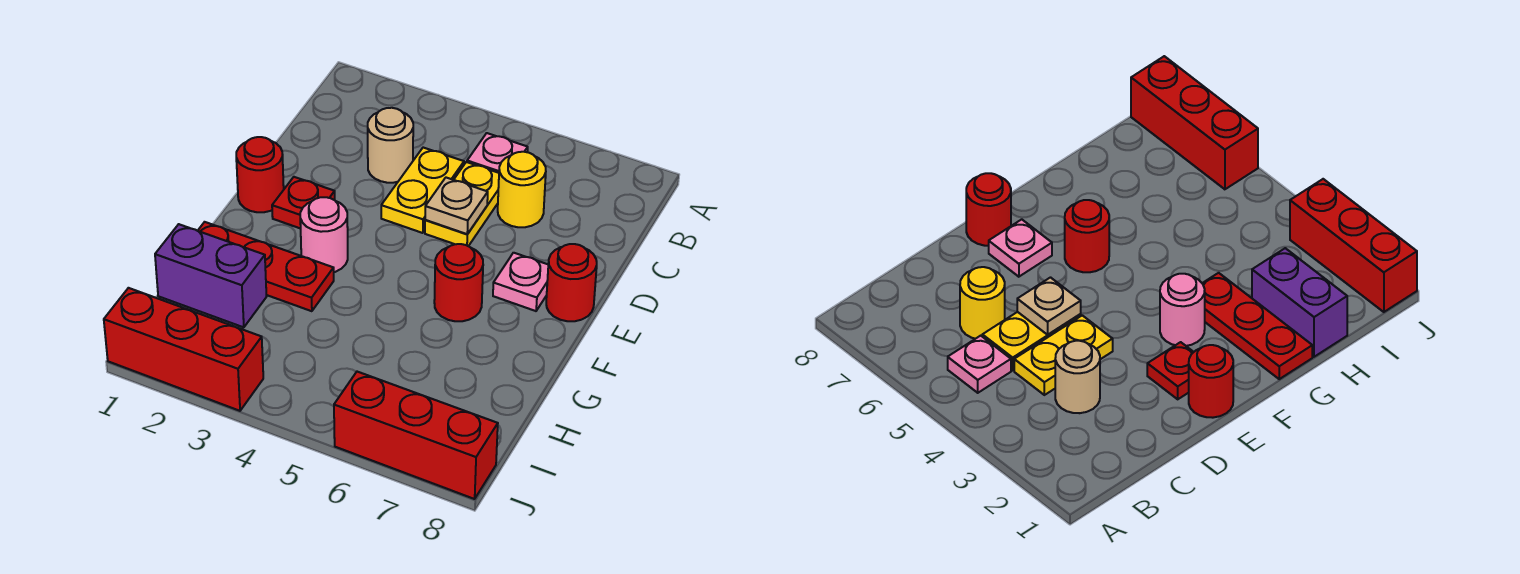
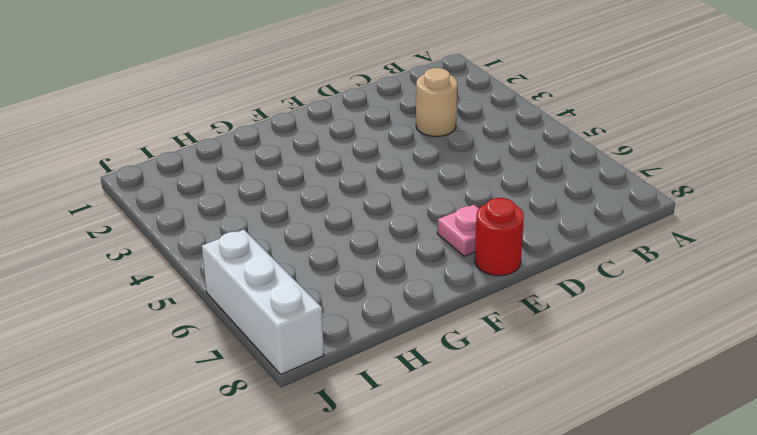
white 1x3 brick [202,230,324,374] -> red 1x3 brick [334,372,498,499]
none -> pink 1x1 plate [467,133,528,173]
none -> yellow 1x2 plate [381,148,464,233]
none -> yellow 1x2 plate [425,162,499,246]

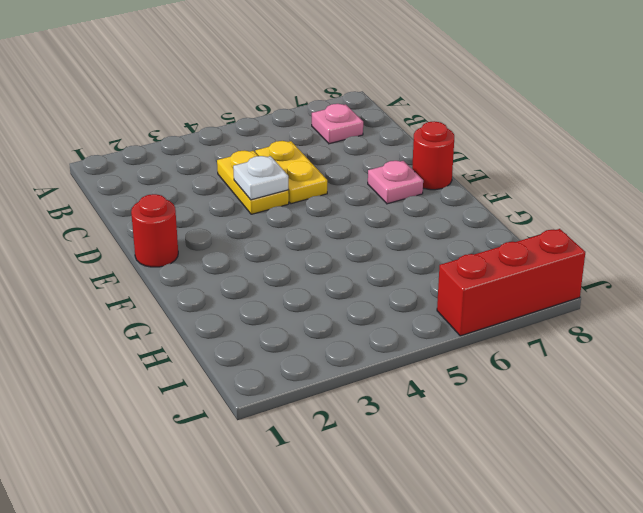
pink 1x1 plate [312,104,363,144] -> pink 1x1 plate moved to [467,133,528,173]
white 1x1 plate [233,156,288,200] -> none
none -> tan 1x1 round brick [368,108,413,183]
none -> yellow 1x1 round brick [498,152,546,227]
none -> red 1x1 plate [272,177,335,229]

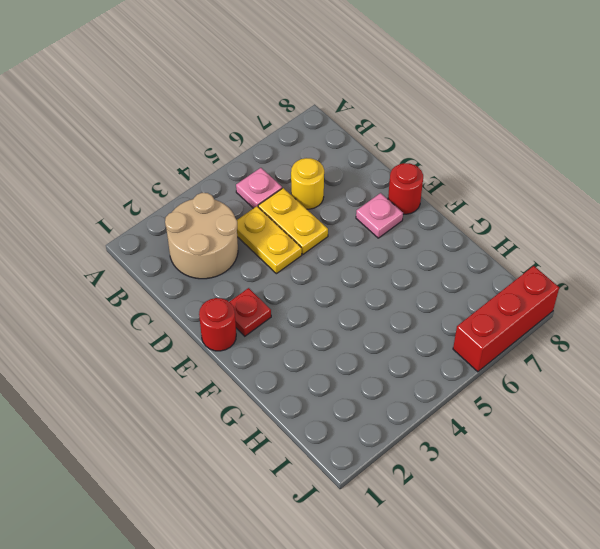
tan 2x2 round brick [165,193,238,279] -> tan 1x1 round brick [368,108,413,183]
none -> pink 1x1 round brick [300,197,348,272]
none -> red 1x1 round brick [434,244,483,321]
none -> red 1x3 plate [198,222,334,311]

